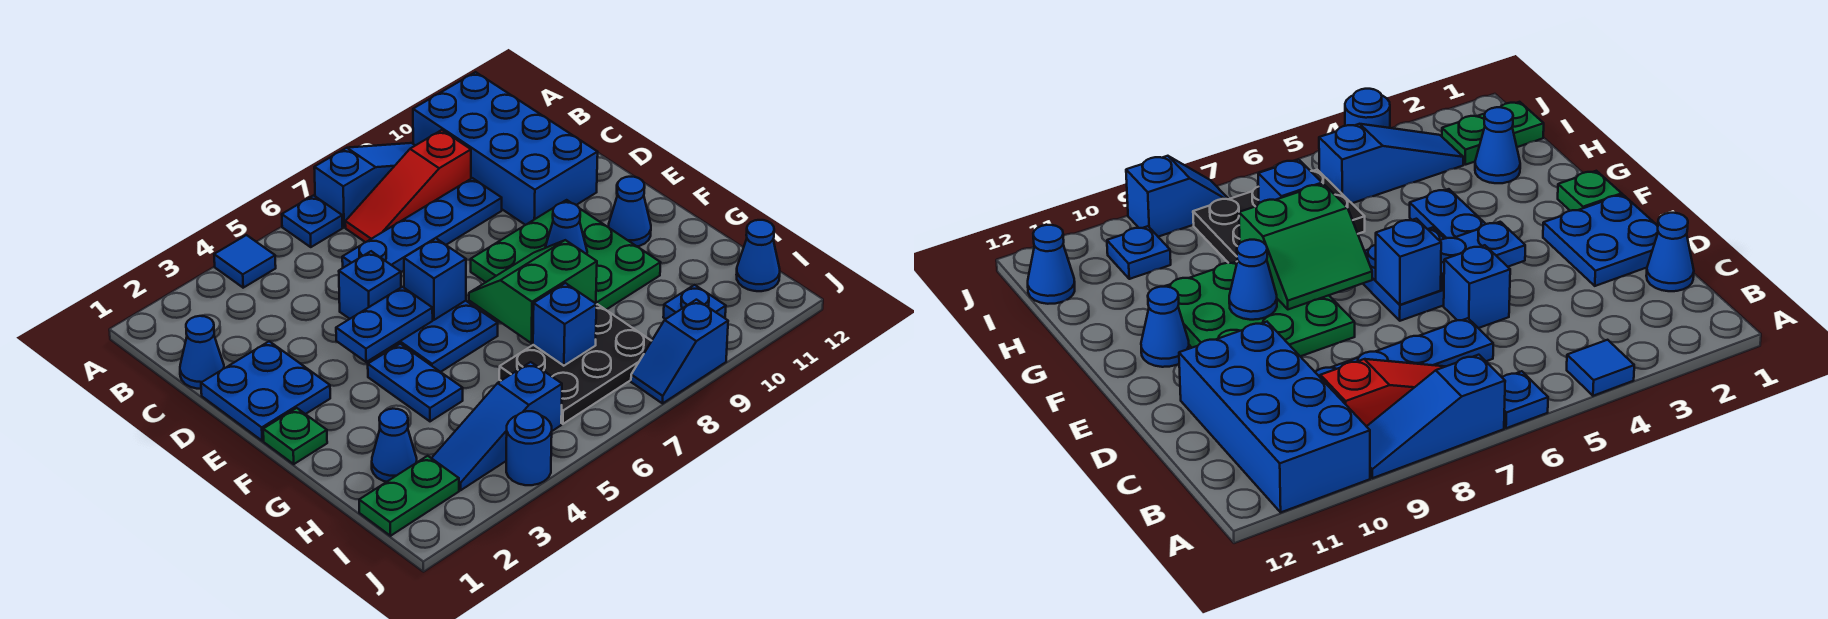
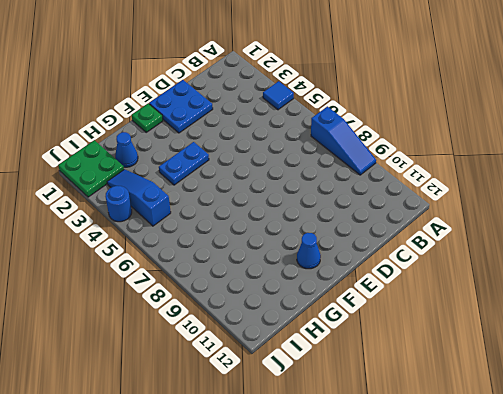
green 2x2 plate [58,140,124,197] -> green 1x2 plate [359,456,459,536]
none -> blue 1x1 plate [282,195,343,247]
none -> blue 2x4 brick [413,72,598,225]
none -> red 1x3 slope [345,130,471,242]

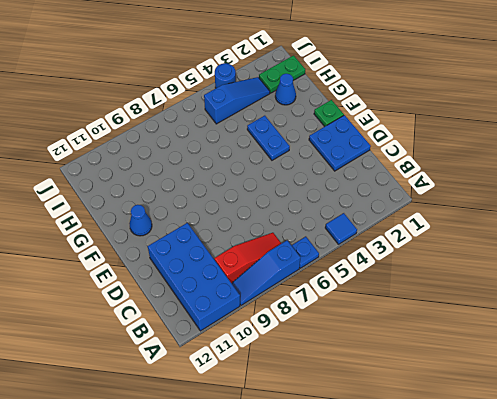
none -> blue 1x1 cone [180,316,224,389]
none -> blue 1x4 plate [342,178,502,272]
none -> blue 1x1 brick [339,251,401,319]

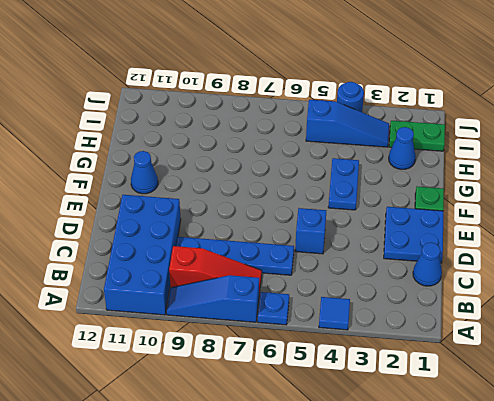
none -> blue 2x2 plate [390,301,498,372]
none -> green 3x3 plate [471,200,661,310]
none -> black 2x3 plate [499,304,651,424]

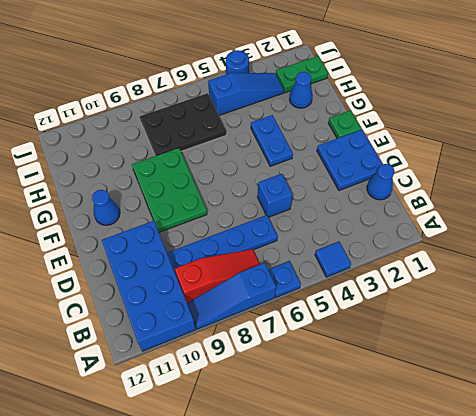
green 2x3 plate [132,148,207,232] -> green 3x3 plate [471,200,661,310]
none -> blue 2x2 plate [390,301,498,372]
none -> blue 1x1 plate [663,285,726,319]
none -> blue 1x1 cone [736,220,780,291]

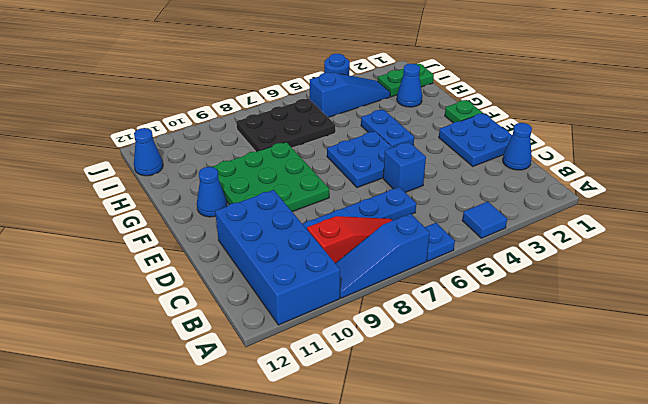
none -> blue 1x1 plate [663,285,726,319]
none -> blue 1x2 slope [631,300,728,403]
none -> blue 1x2 plate [336,287,433,362]

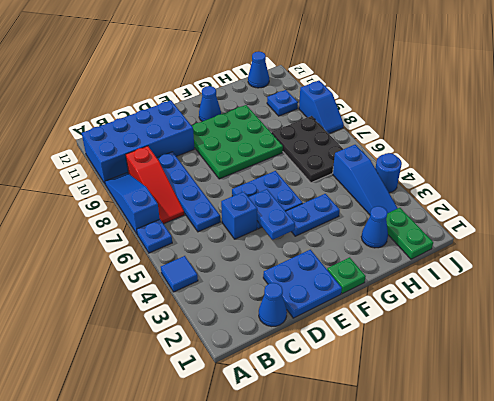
none -> blue 1x1 brick [404,238,466,320]
none -> green 2x2 slope [469,240,597,343]
none -> blue 1x1 cone [545,202,587,254]

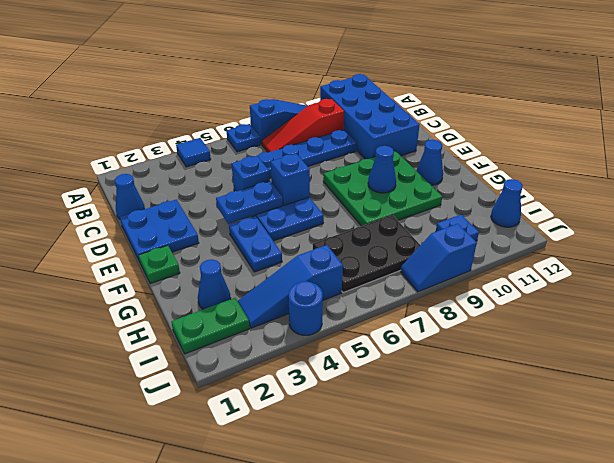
none -> green 2x2 slope [469,240,597,343]
none -> blue 1x1 brick [533,283,597,366]

